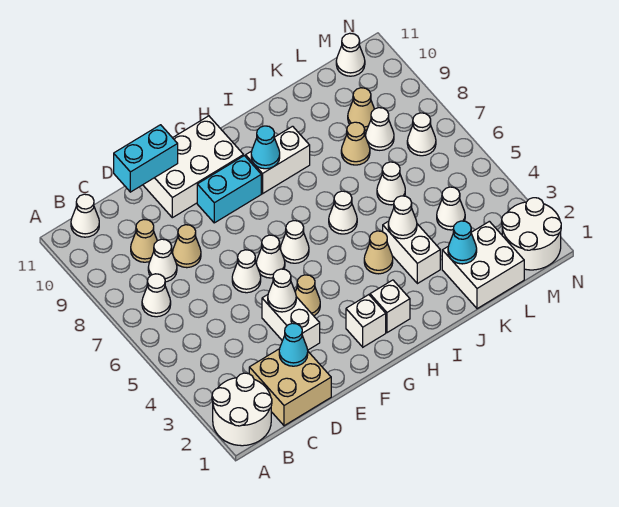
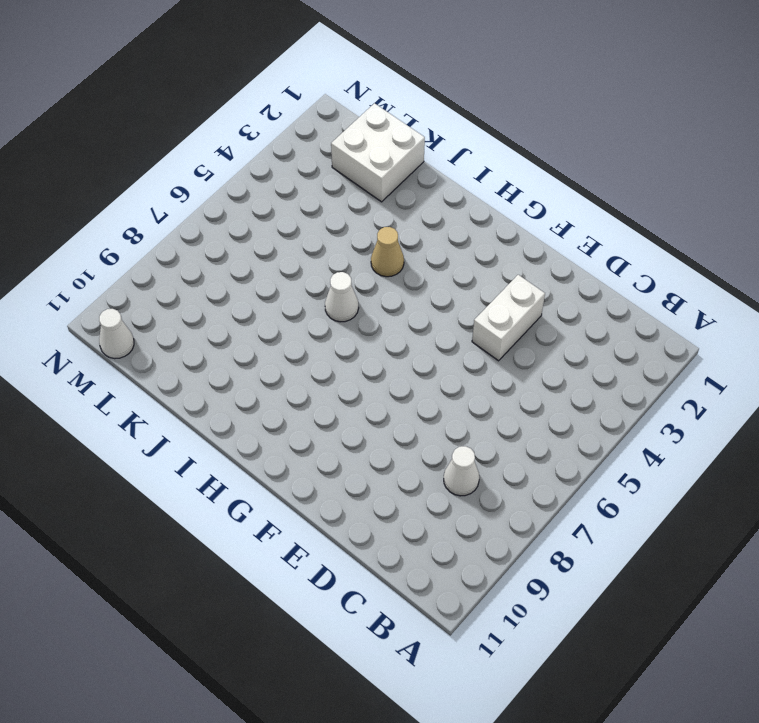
none -> white 2x2 round brick [212,373,272,446]
none -> white 1x1 cone [142,274,171,317]
none -> white 1x1 cone [71,194,99,237]
none -> tan 2x2 brick [249,349,331,426]

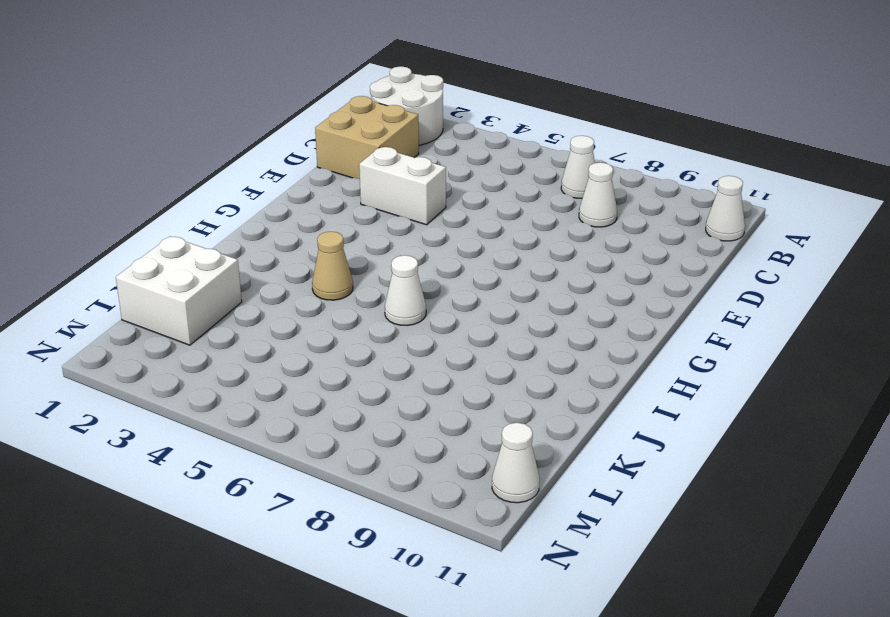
none -> tan 1x1 cone [131,219,157,262]
none -> tan 1x1 cone [173,225,201,268]
none -> white 1x1 cone [232,250,261,293]
none -> white 2x3 brick [143,116,244,218]

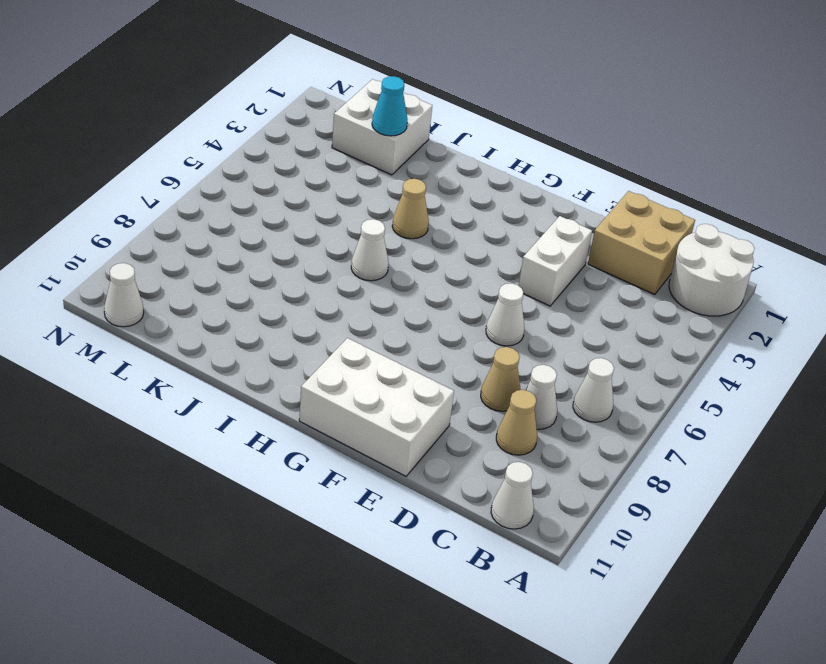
none -> tan 1x1 cone [295,275,320,316]
none -> white 1x1 cone [256,235,285,278]
none -> cyan 1x2 brick [197,156,261,223]
none -> white 1x1 brick [346,295,386,347]

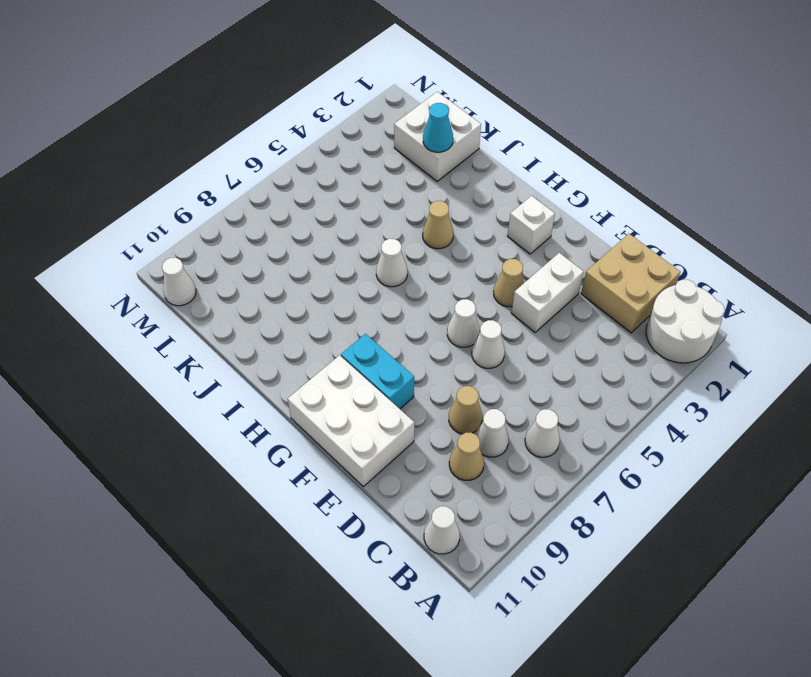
none -> white 1x1 cone [280,221,309,263]
none -> white 1x1 brick [370,280,410,333]
none -> white 1x2 brick [246,126,310,194]
none -> white 1x2 brick [383,221,440,284]

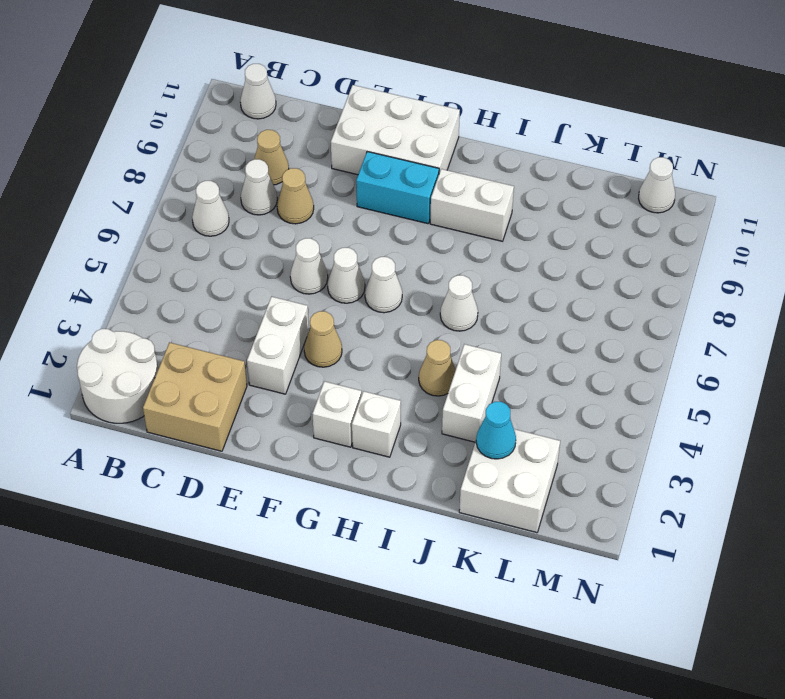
none -> white 1x1 cone [377,162,405,205]
none -> tan 1x1 cone [341,122,370,165]
none -> white 1x1 cone [437,187,465,230]
none -> white 1x1 cone [366,108,394,150]

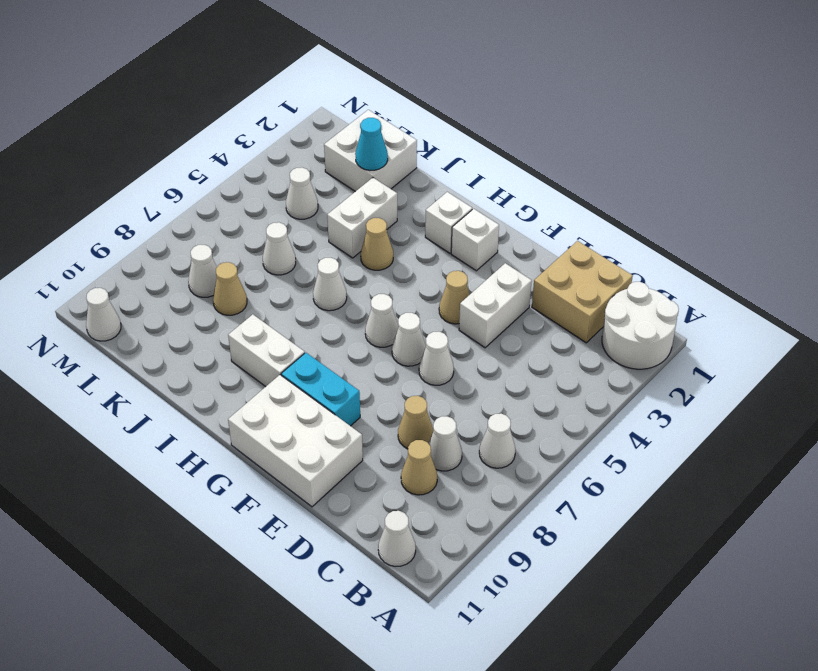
none -> tan 1x1 cone [348,88,374,130]
none -> white 2x2 round brick [502,198,561,270]
none -> white 1x1 cone [407,113,436,156]
none -> cyan 1x1 cone [279,323,308,366]

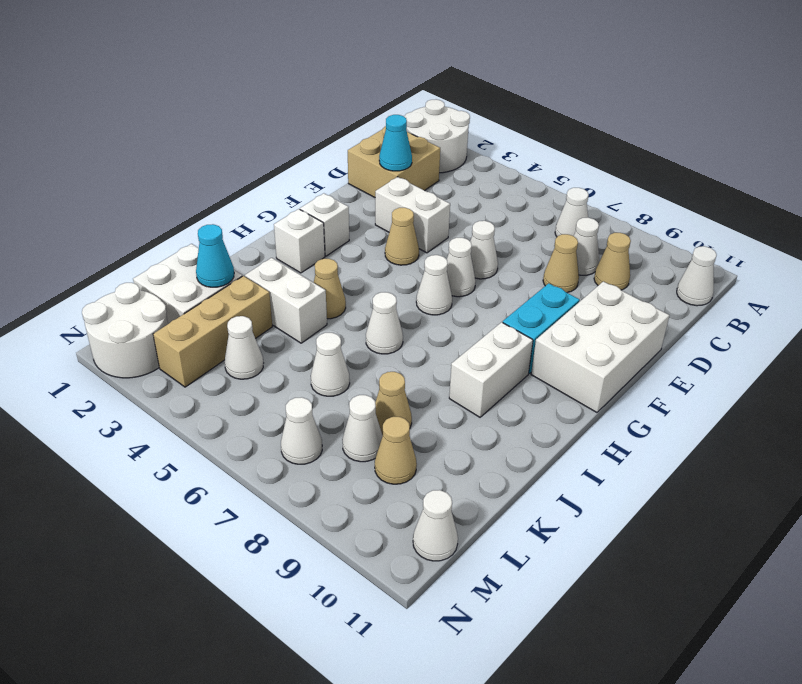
tan 1x3 brick [153,276,272,387] -> none
none -> cyan 1x2 brick [114,125,178,192]
none -> white 1x1 cone [268,269,296,312]
none -> cyan 1x1 cone [251,126,280,169]
none -> white 1x1 cone [388,196,417,239]

